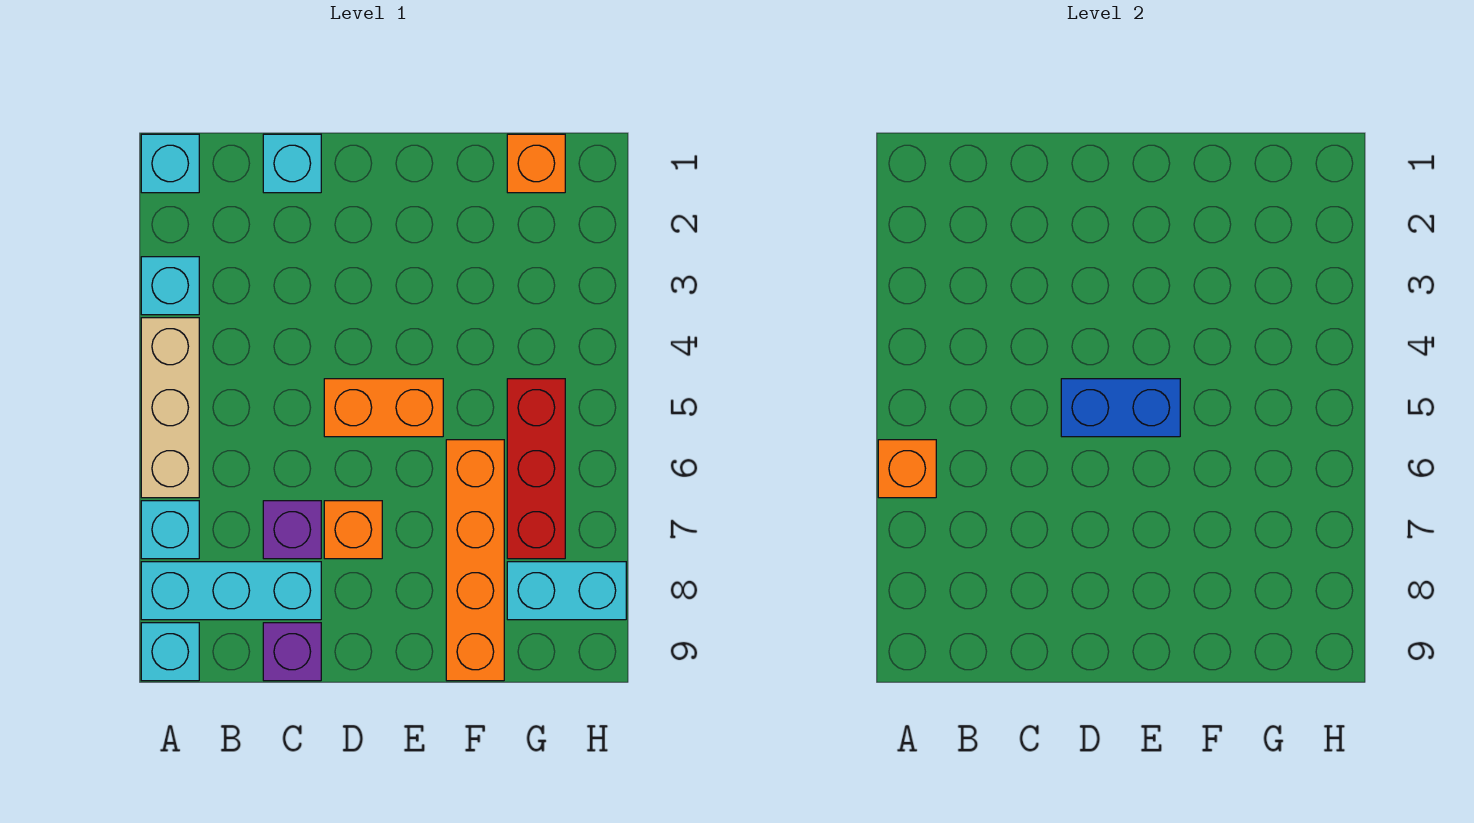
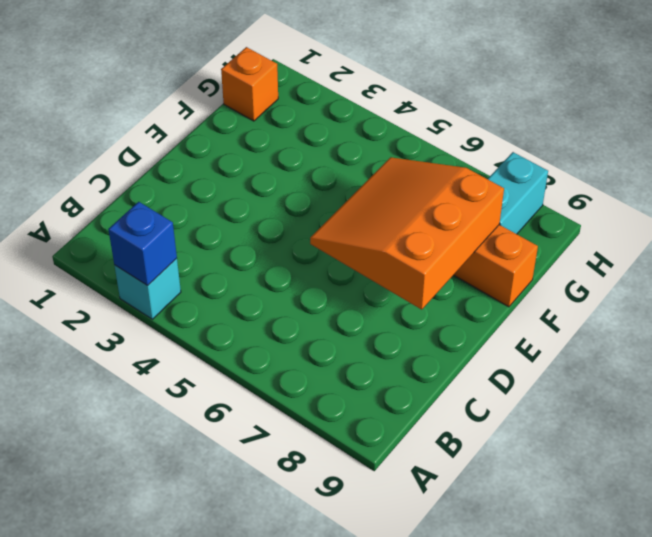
blue 1x1 brick [108,202,177,286] -> none
orange 3x3 slope [310,157,504,310] -> none
none -> cyan 1x1 brick [141,134,199,193]
none -> tan 1x3 brick [141,318,199,498]
none -> cyan 1x1 brick [141,501,199,559]

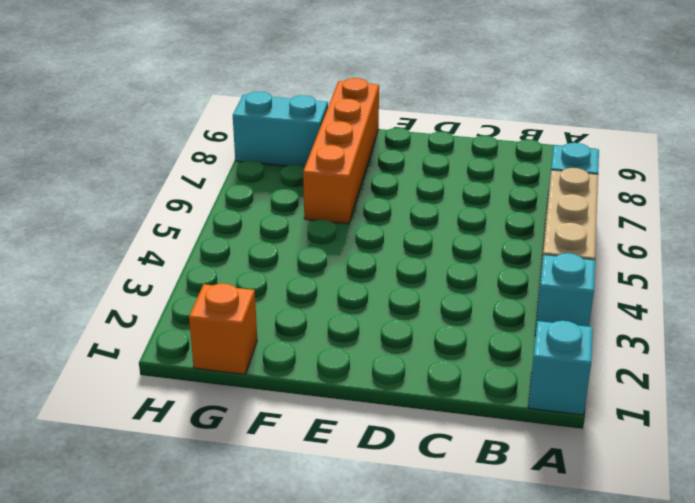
none -> cyan 1x3 brick [141,562,321,620]
none -> cyan 1x1 brick [141,623,199,681]
none -> cyan 1x1 brick [263,134,321,193]

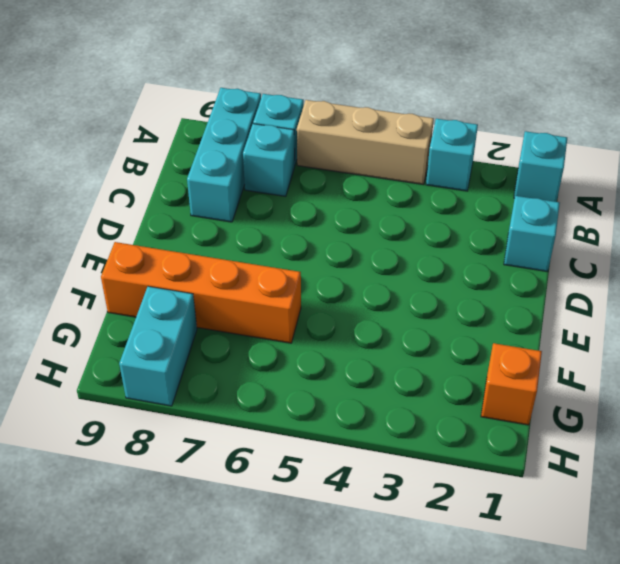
cyan 1x1 brick [243,124,295,196] -> cyan 1x1 brick moved to [141,623,199,681]
none -> purple 1x1 brick [263,501,321,559]
none -> purple 1x1 brick [263,623,321,681]
none -> orange 1x2 brick [324,379,443,437]

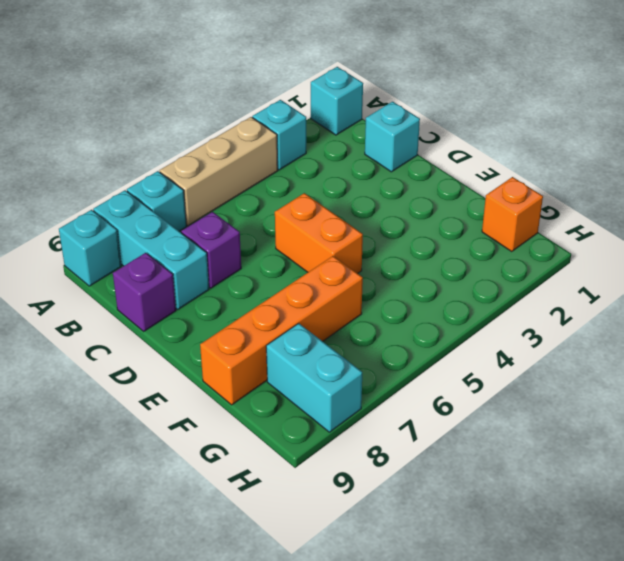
none -> orange 1x1 brick [324,501,382,559]
none -> red 1x3 brick [507,379,565,559]
none -> orange 1x1 brick [878,440,936,498]

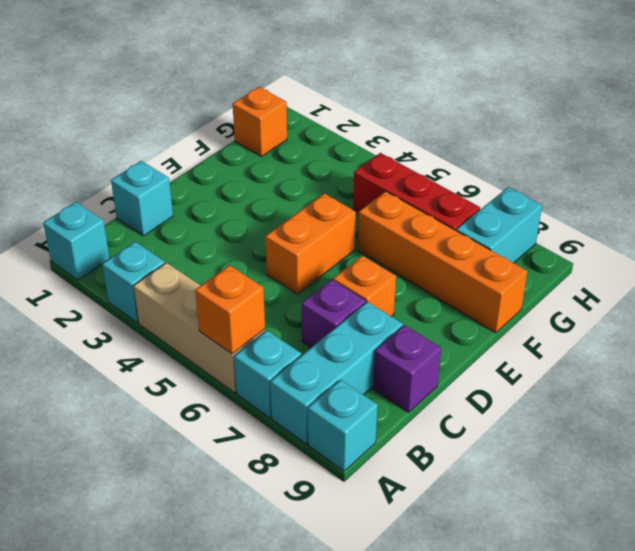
none -> blue 1x2 brick [1061,379,1180,437]

